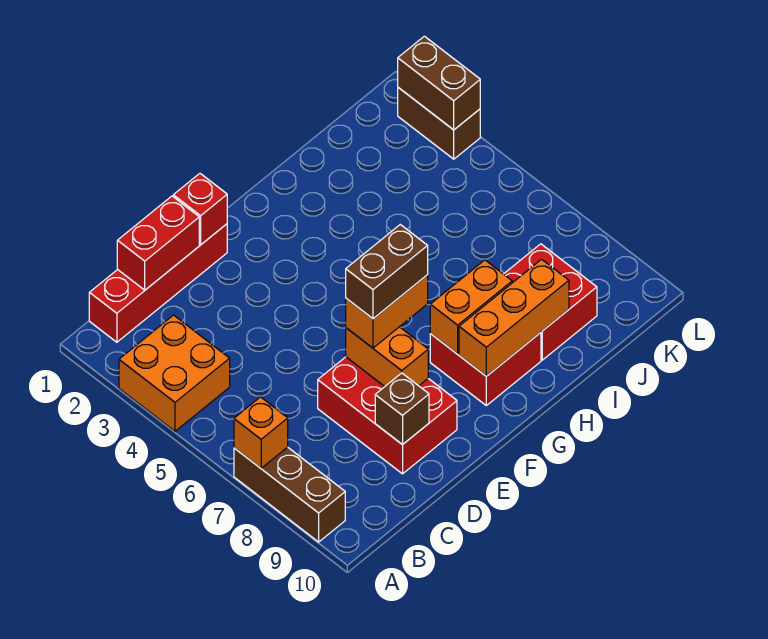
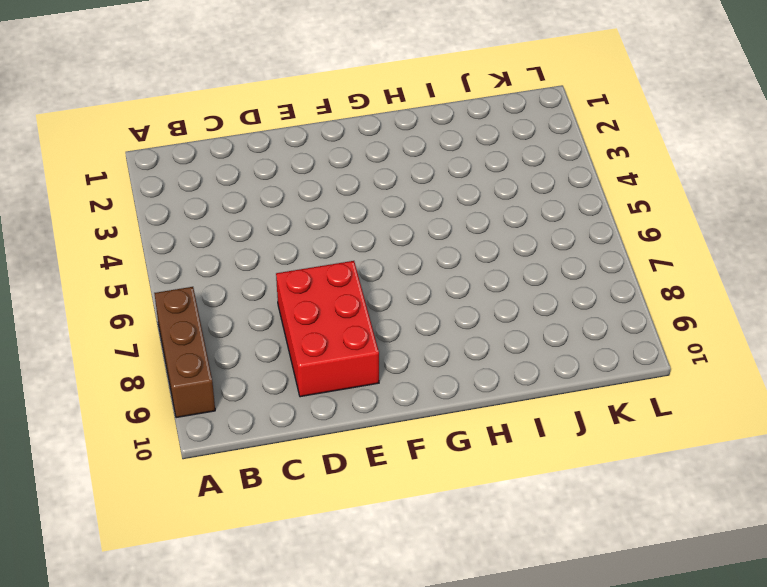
none -> orange 2x2 brick [119,315,230,431]
none -> red 1x4 brick [89,224,227,342]
none -> red 2x2 brick [430,333,541,405]

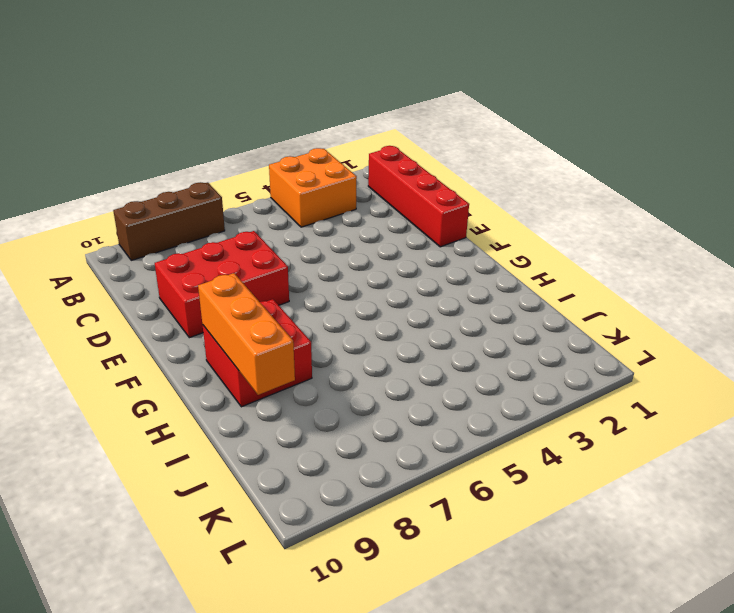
none -> red 2x2 brick [504,244,597,360]
none -> brown 1x2 brick [398,88,480,159]
none -> orange 1x1 brick [234,397,288,468]

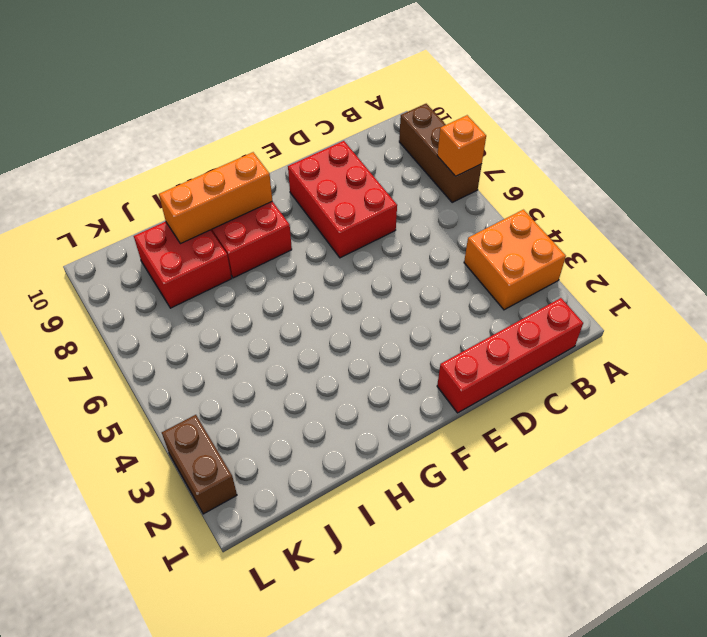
none -> red 1x2 brick [117,196,199,290]
none -> brown 1x1 brick [375,373,429,445]
none -> red 1x1 brick [173,174,227,245]

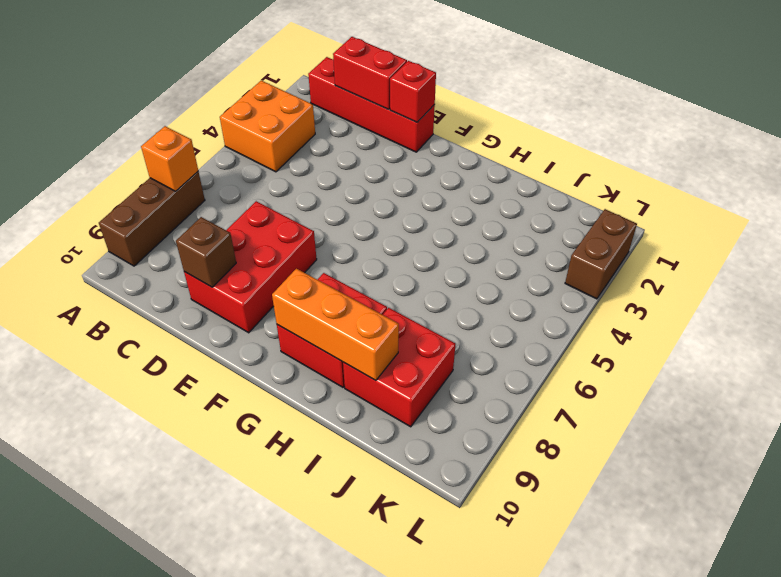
none -> orange 1x2 brick [346,327,428,387]
none -> orange 1x2 brick [430,260,512,354]
none -> brown 1x2 brick [398,36,480,130]

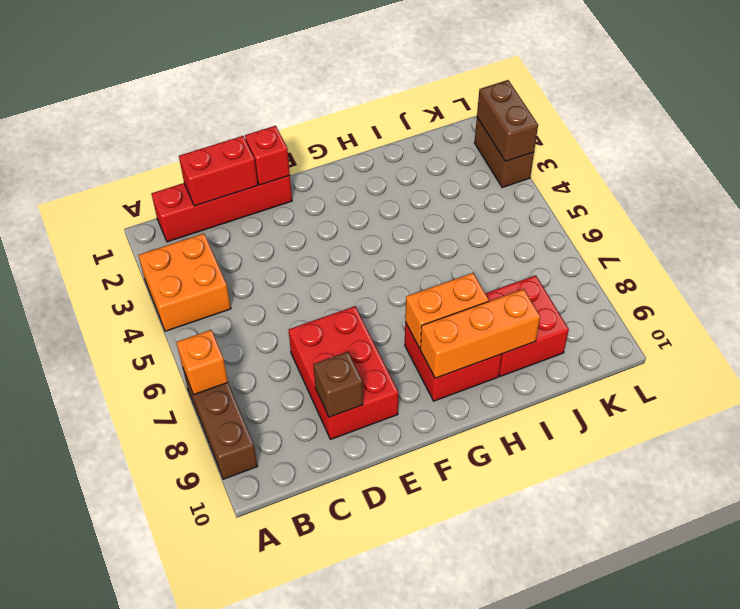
none -> orange 1x2 brick [346,327,428,387]
none -> orange 1x2 brick [346,275,428,348]
none -> brown 1x2 brick [346,225,428,319]

